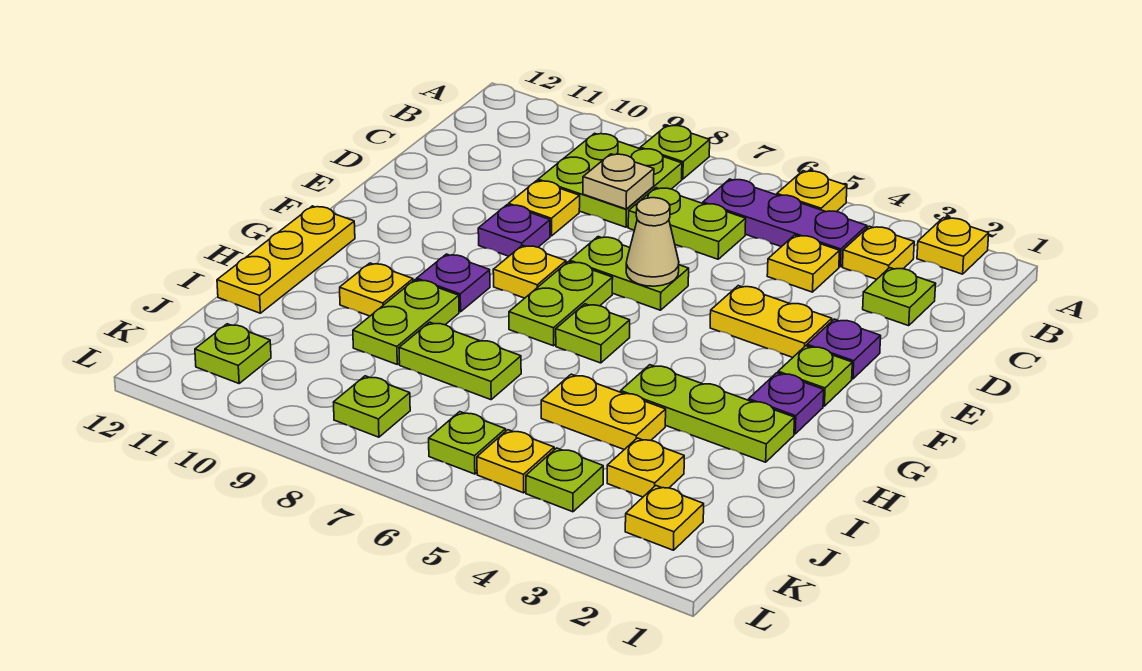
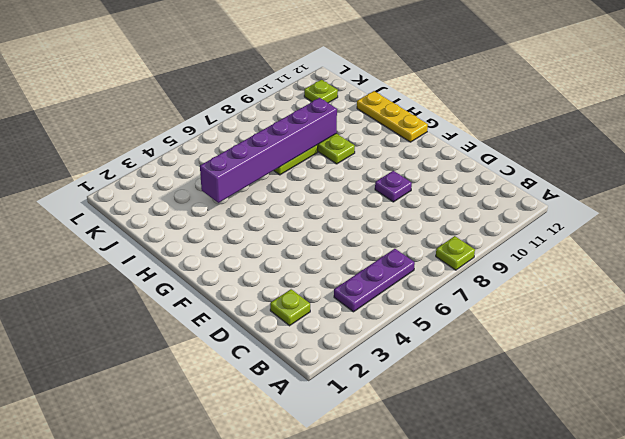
purple 1x6 brick [200,98,337,203] -> none
none -> yellow 1x1 plate [917,218,989,274]
none -> yellow 1x1 plate [777,171,847,212]
none -> yellow 1x1 plate [843,226,914,279]
none -> lime 2x2 plate [538,133,682,227]

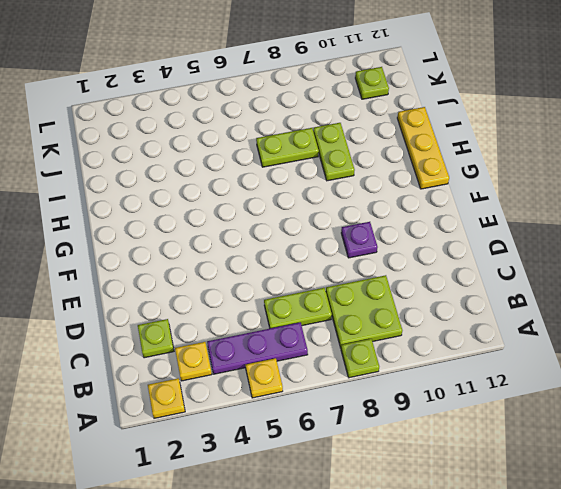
none -> yellow 1x1 plate [767,235,840,292]
none -> yellow 1x1 plate [509,181,580,236]
none -> purple 1x1 plate [807,319,881,379]
none -> yellow 1x2 plate [710,286,832,357]

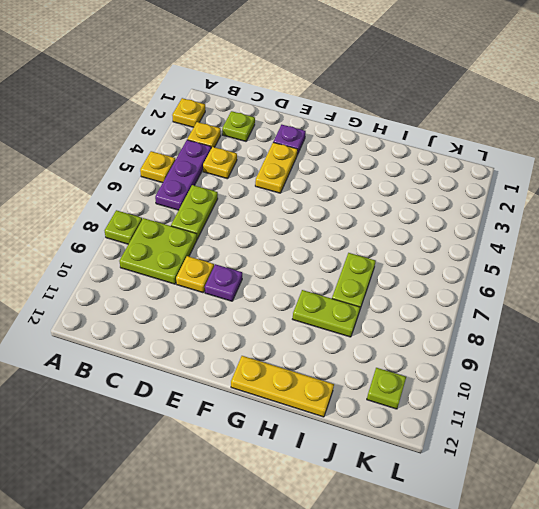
none -> lime 1x2 plate [570,237,689,310]
none -> lime 1x1 plate [778,346,852,406]
none -> lime 1x2 plate [509,262,613,346]
none -> yellow 1x1 plate [493,245,566,298]

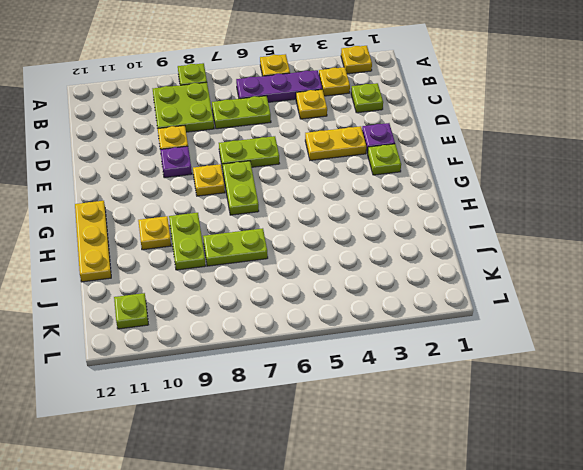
none -> purple 1x1 plate [749,373,824,434]
none -> lime 1x1 plate [556,304,630,363]
none -> purple 1x1 plate [417,254,490,312]
none -> lime 1x3 plate [621,365,795,462]

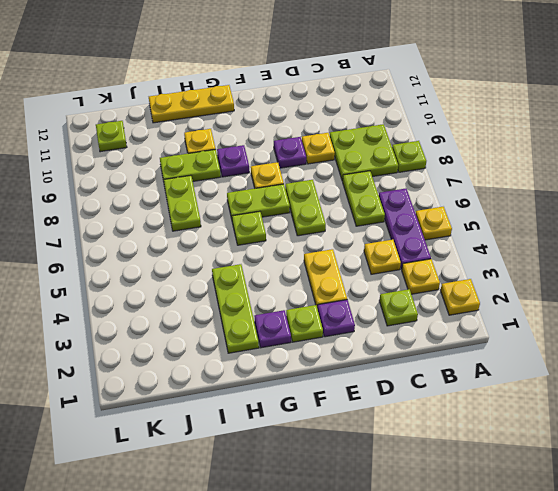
none -> yellow 1x2 plate [541,374,666,450]
none -> yellow 1x1 plate [607,438,684,497]
none -> yellow 1x1 plate [625,486,704,550]
none -> lime 1x1 plate [526,448,603,512]

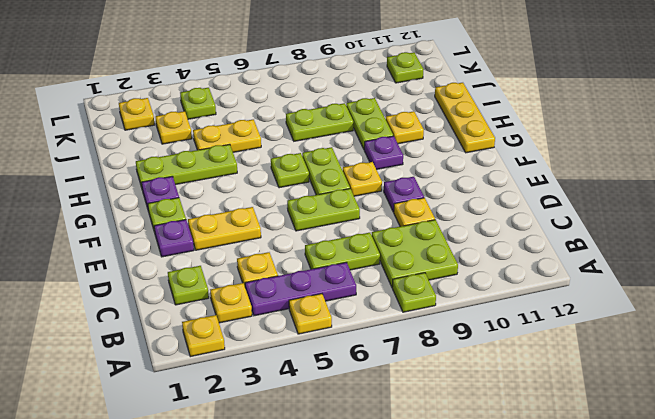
none -> yellow 1x1 plate [477,430,554,493]
none -> lime 1x1 plate [429,412,506,474]
none -> lime 1x1 plate [334,376,410,437]
none -> tan 1x1 plate [583,154,654,209]

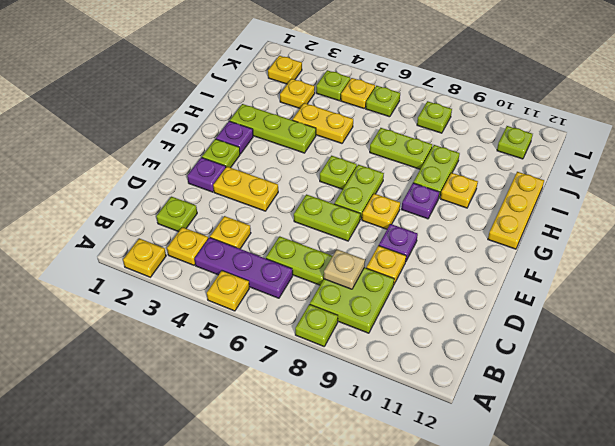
none -> tan 1x1 cone [626,198,679,286]

